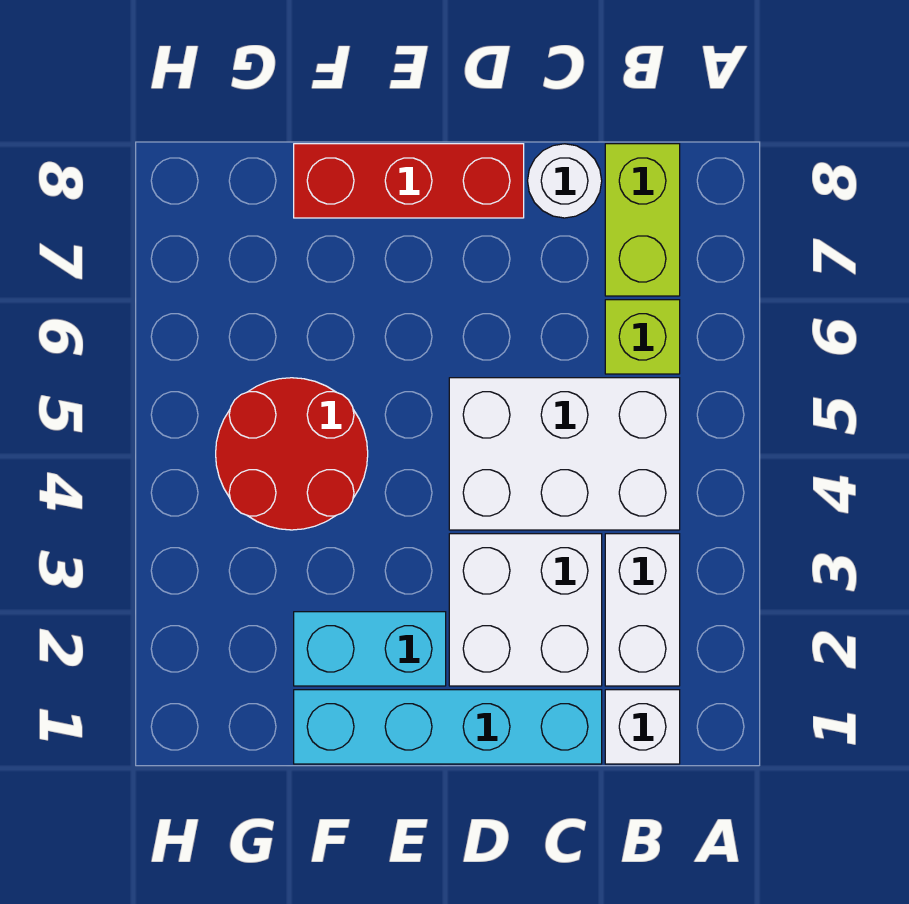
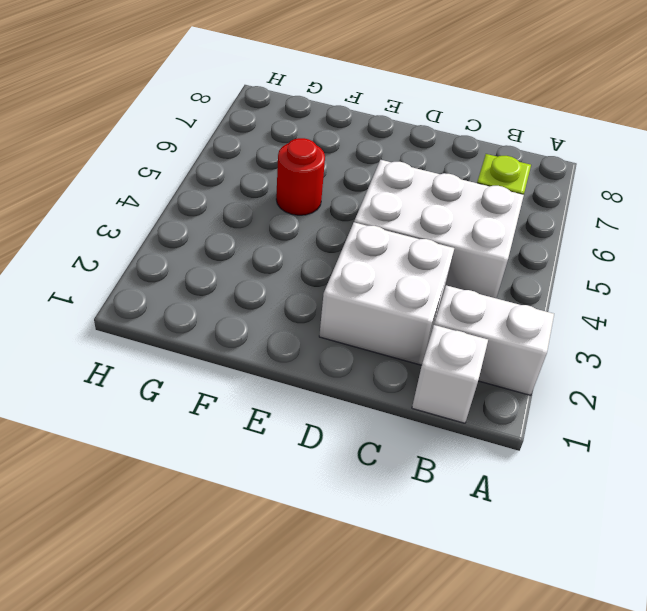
white 1x2 brick [434,285,554,395] -> white 1x2 brick turned to [605,534,680,686]
red 1x1 round brick [276,138,325,215] -> red 2x2 round brick [216,378,368,530]
none -> lime 1x2 brick [605,144,680,296]
none -> cyan 1x4 brick [294,690,602,764]

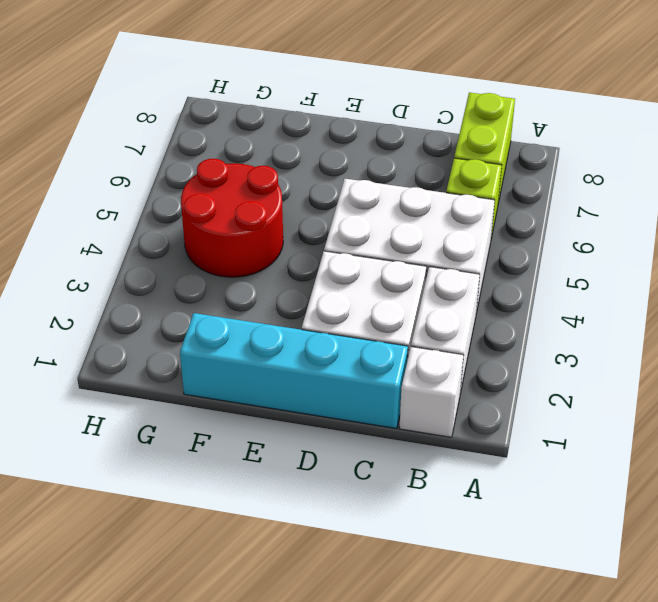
none -> white 1x1 round brick [528,144,602,218]
none -> red 1x3 brick [294,144,524,218]

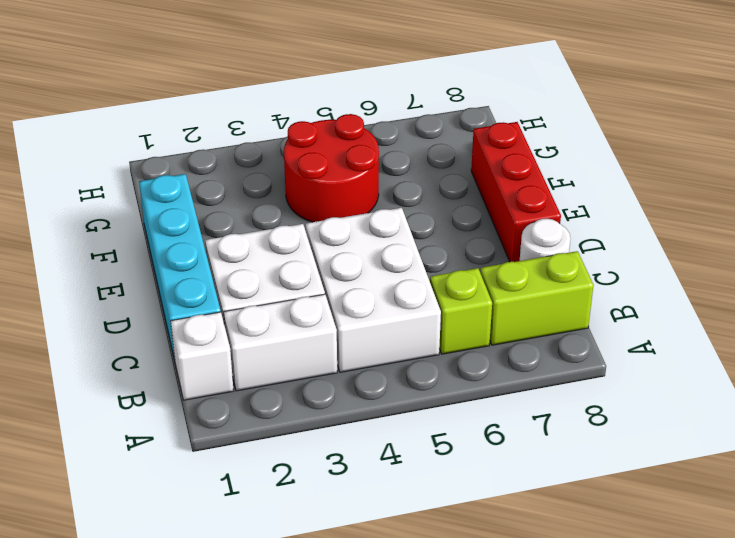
none -> cyan 1x2 brick [294,612,446,686]

